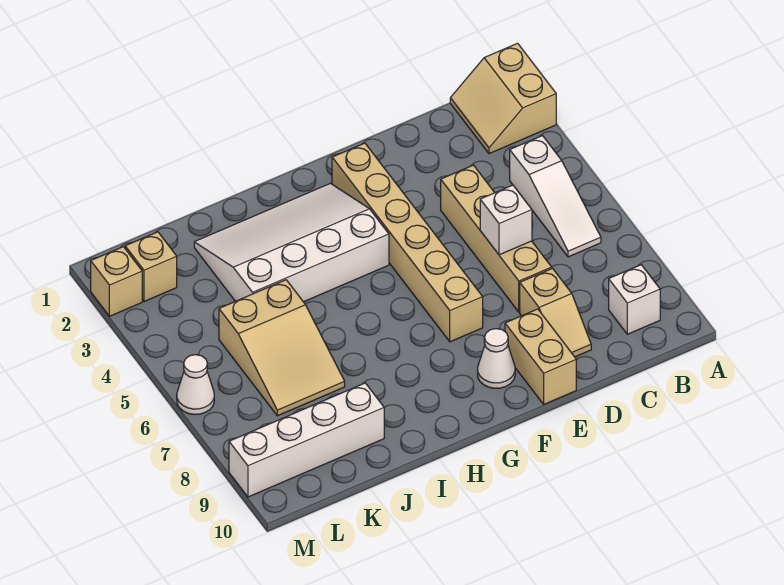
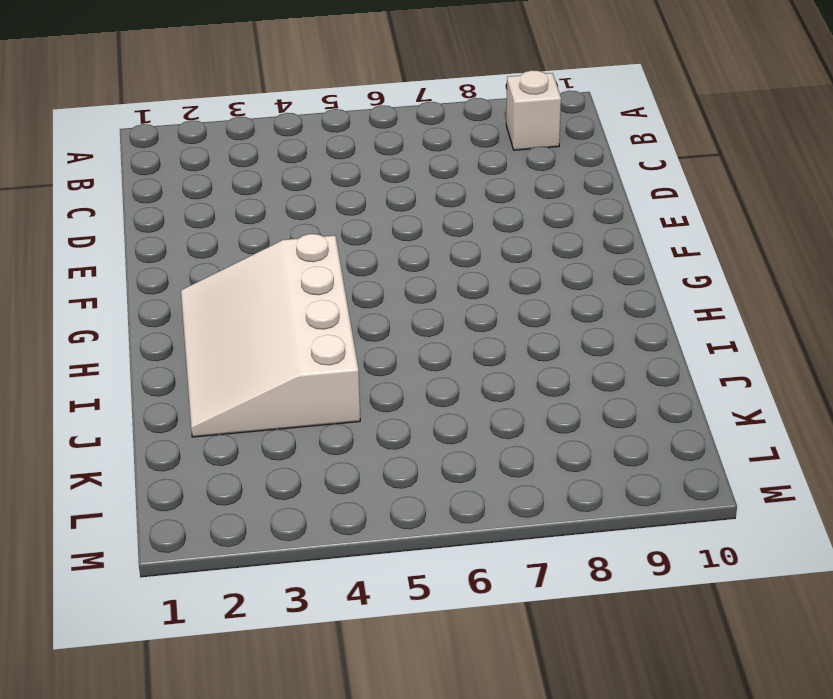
none -> tan 2x2 slope [450,43,556,154]
none -> white 1x3 slope [510,136,601,257]
none -> tan 1x4 brick [441,165,552,312]

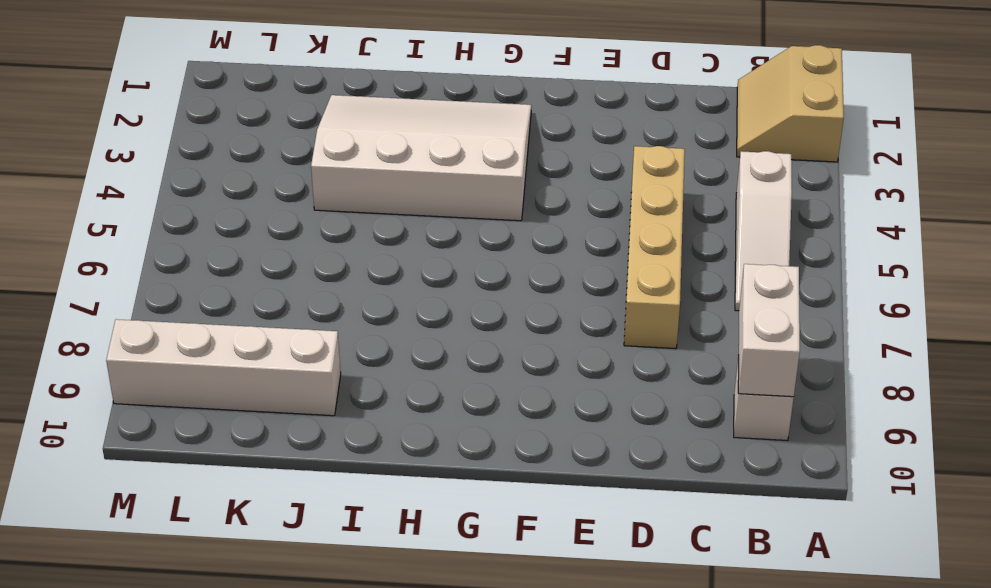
white 1x2 brick [738,264,800,397] -> none
none -> tan 1x2 slope [520,268,591,357]
none -> tan 1x2 brick [505,309,576,404]
none -> tan 1x6 brick [332,143,483,342]

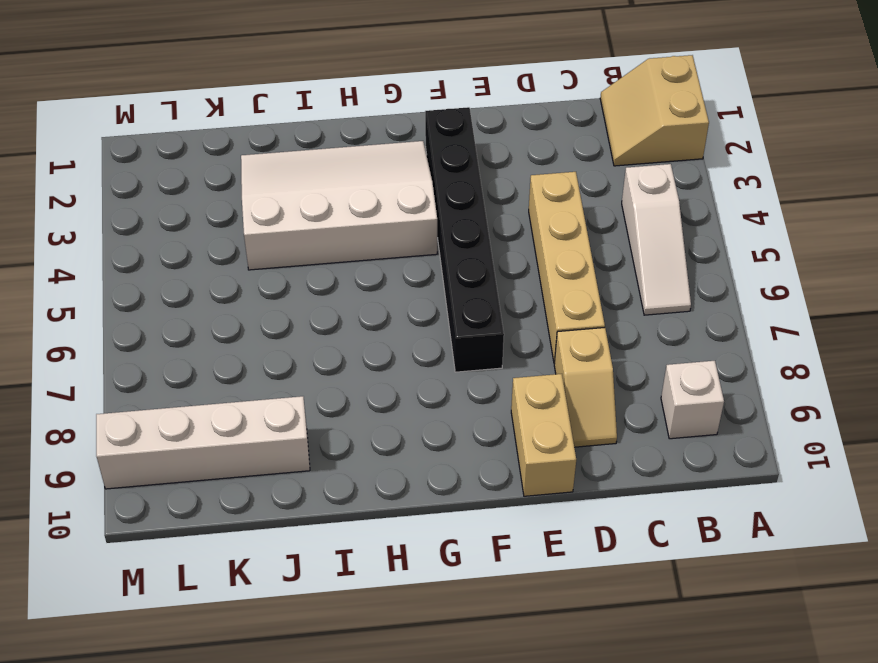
black 1x6 brick [425,107,504,372] -> tan 1x6 brick [332,143,483,342]
none -> white 1x1 cone [478,329,515,388]
none -> tan 2x3 slope [219,280,345,416]
none -> tan 1x1 brick [125,232,177,302]

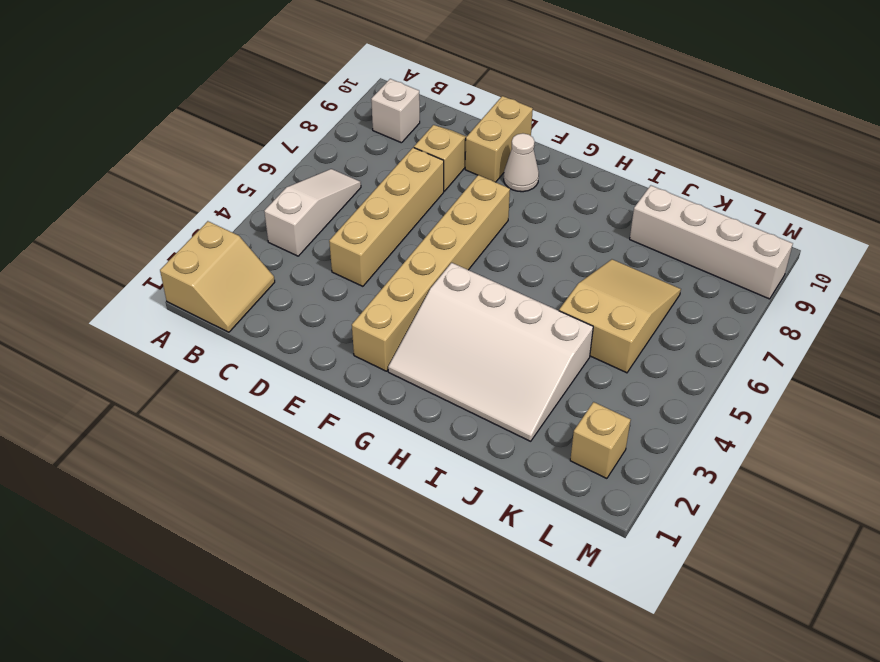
none -> tan 1x1 brick [91,247,142,316]
none -> white 1x1 cone [177,355,214,415]
none -> white 1x1 brick [480,185,532,255]

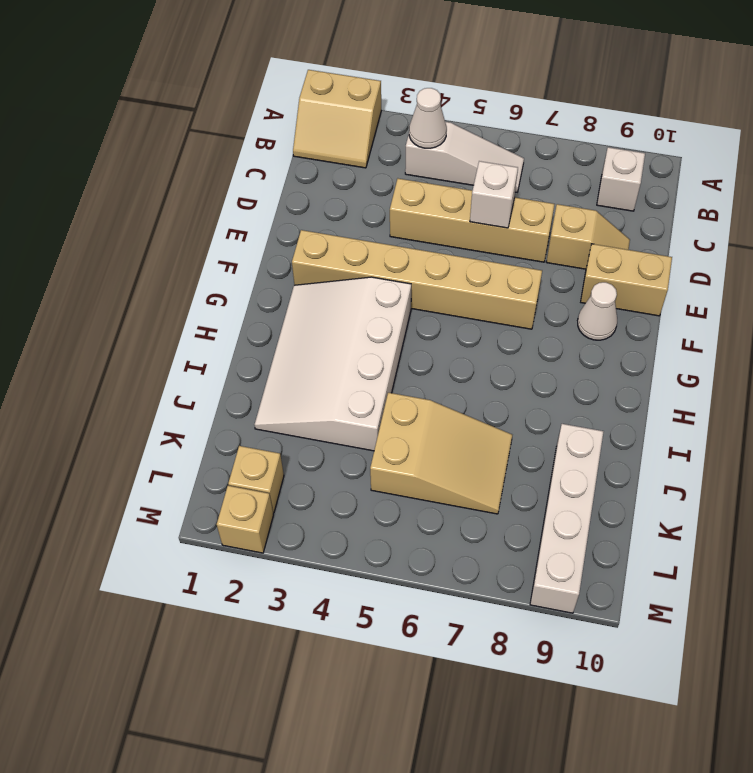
white 1x1 cone [409,88,447,148] -> white 1x1 cone moved to [177,355,214,415]

